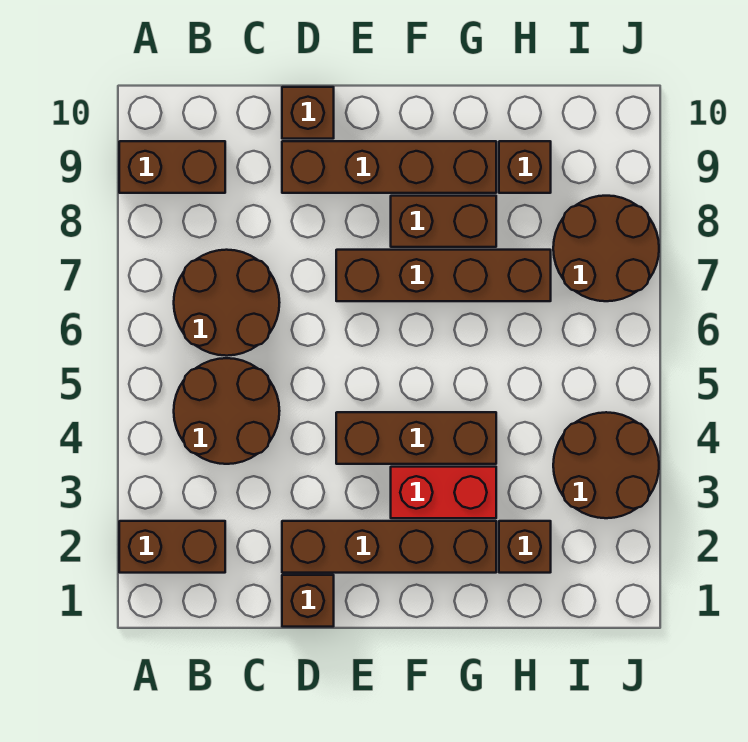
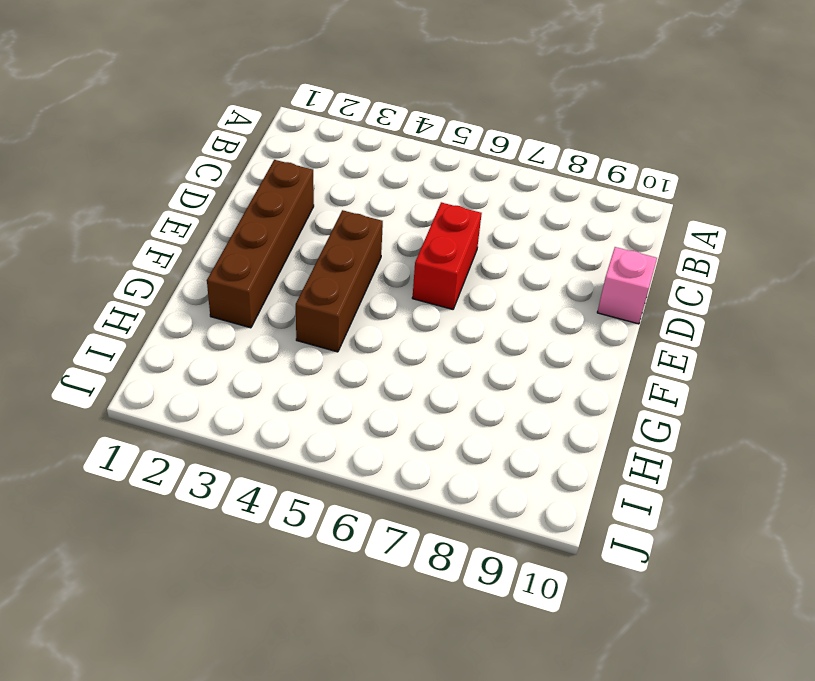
red 1x2 brick [412,202,482,309] -> red 1x2 brick moved to [391,467,496,518]
pink 1x1 brick [597,247,657,324] -> brown 1x1 brick [282,87,334,139]
none -> brown 1x2 brick [119,521,225,573]
none -> brown 1x2 brick [119,141,225,193]
none -> brown 2x2 round brick [174,358,279,464]

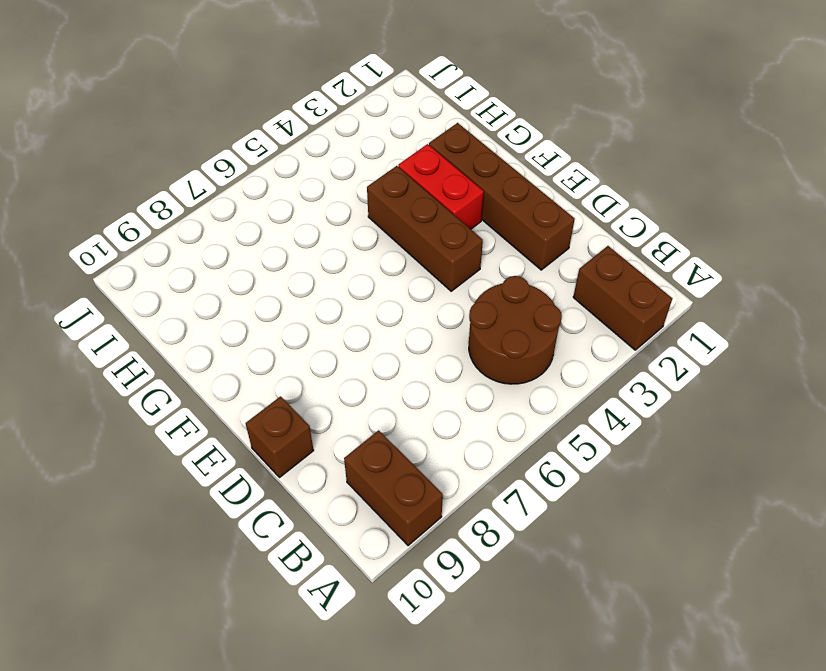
none -> brown 2x2 round brick [174,250,280,356]
none -> brown 1x1 brick [282,575,334,627]
none -> brown 1x4 brick [282,141,496,193]

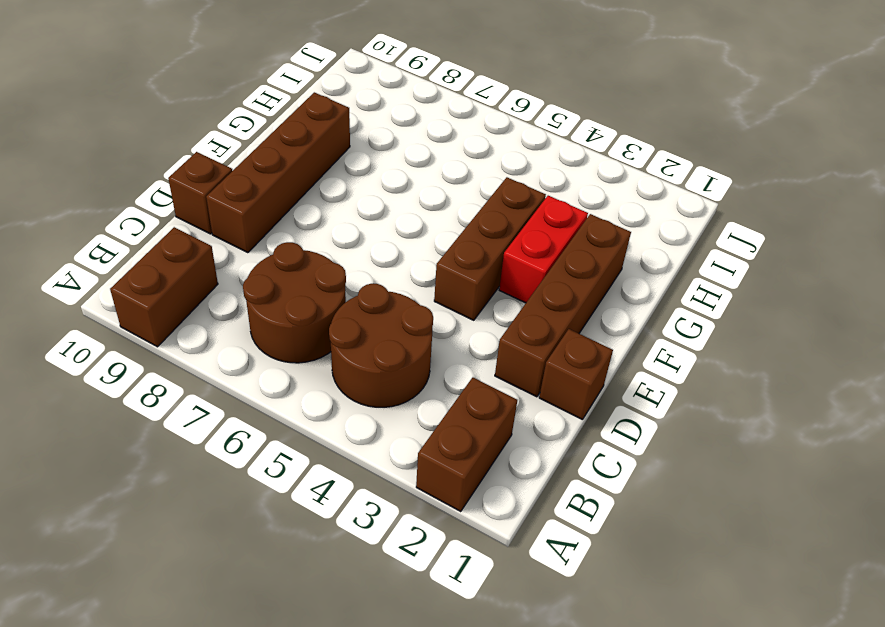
none -> brown 1x4 brick [336,250,551,301]
none -> brown 1x2 brick [391,196,496,247]
none -> brown 1x1 brick [499,521,551,573]

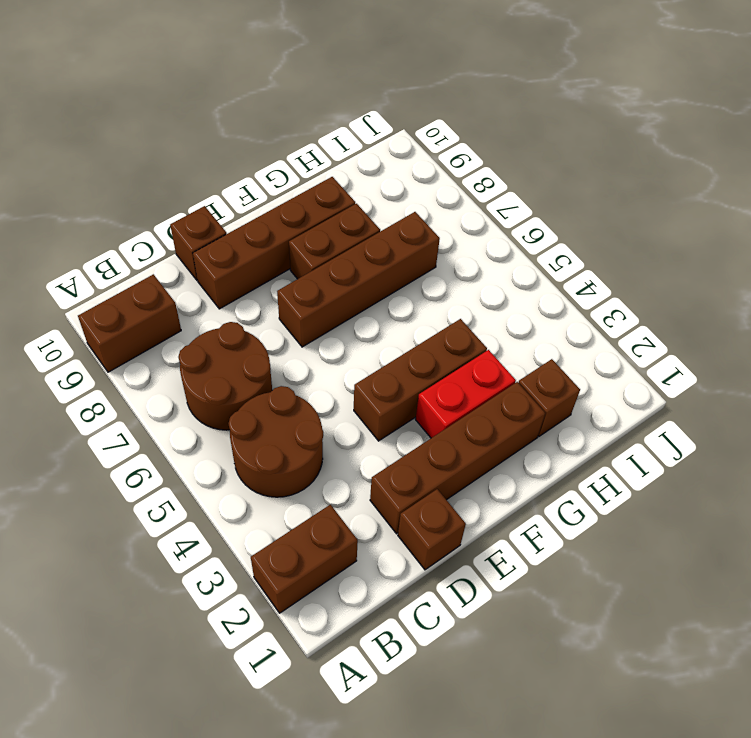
none -> brown 1x1 brick [499,141,551,193]
none -> brown 2x2 round brick [553,412,659,518]
none -> brown 2x2 round brick [553,196,659,301]

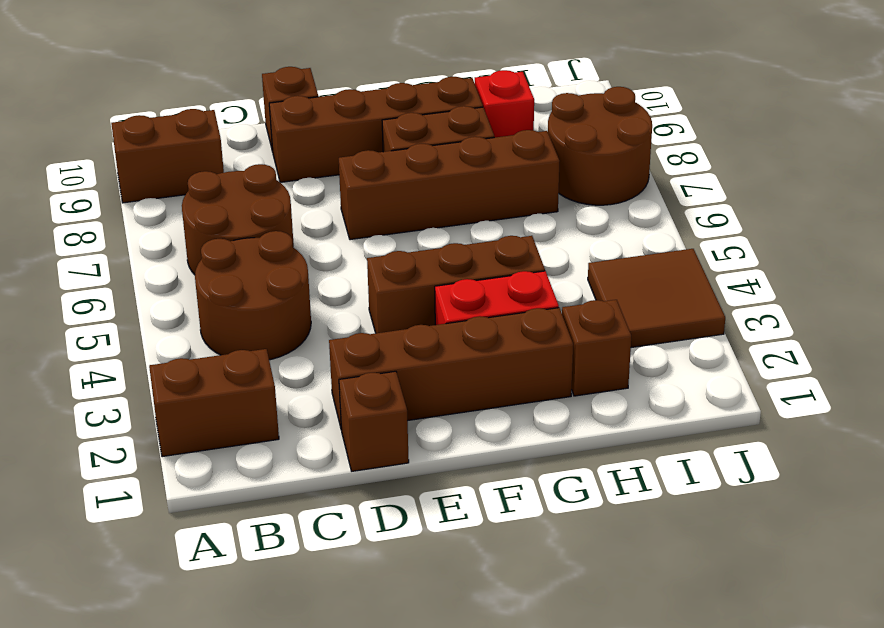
red 1x1 brick [475,70,534,138] -> brown 1x1 brick [499,141,551,193]
brown 2x2 tile [588,249,725,348] -> brown 2x2 round brick [553,412,659,518]

